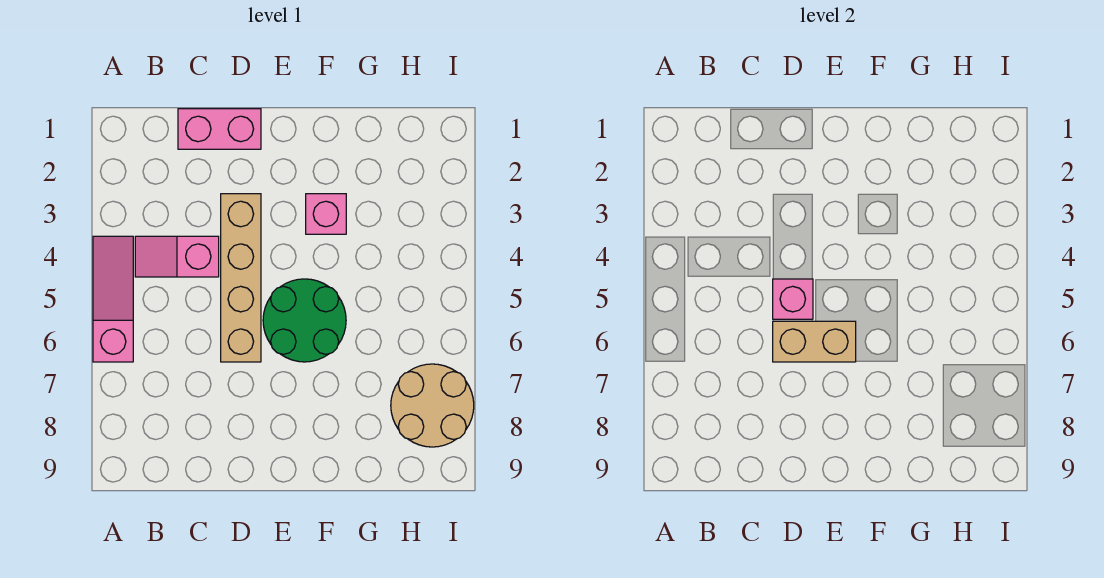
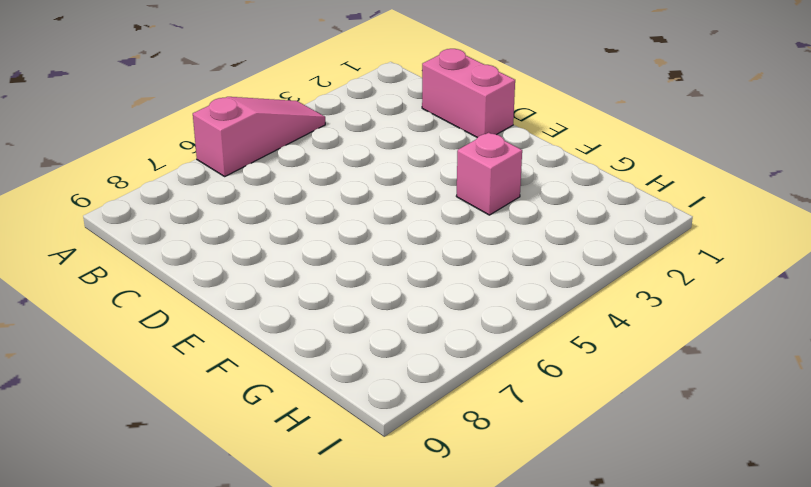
none -> pink 1x2 slope [135,236,219,277]
none -> tan 1x4 brick [221,194,261,362]

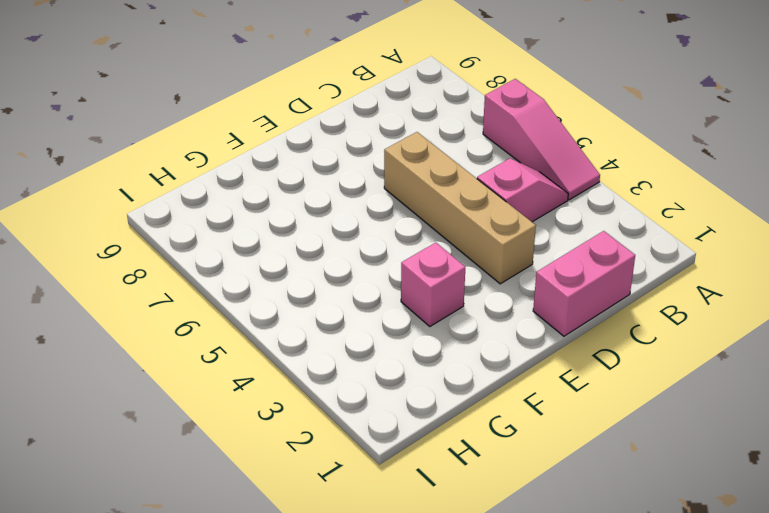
none -> green 2x2 round brick [263,279,346,362]
none -> tan 2x2 round brick [391,364,474,447]

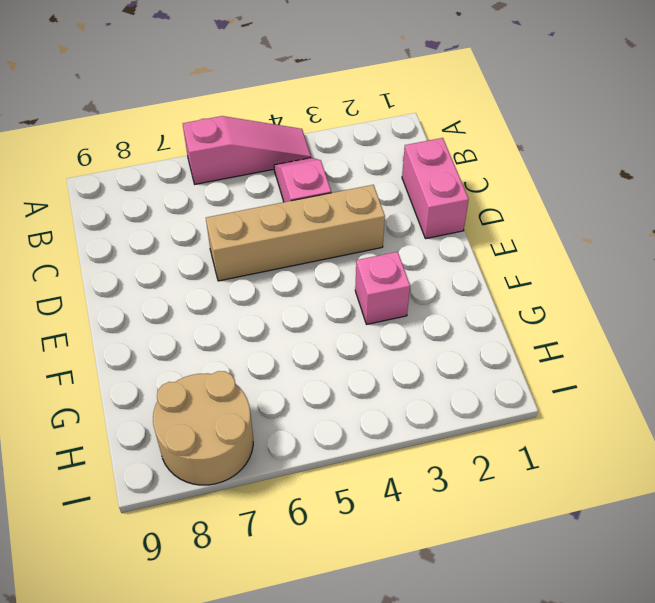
none -> green 2x2 round brick [263,279,346,362]
none -> pink 1x1 brick [773,279,813,319]

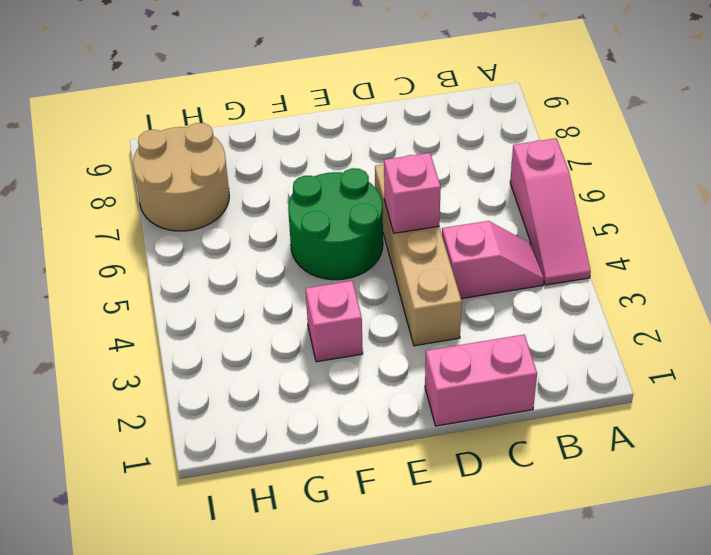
none -> tan 1x2 brick [773,321,856,362]

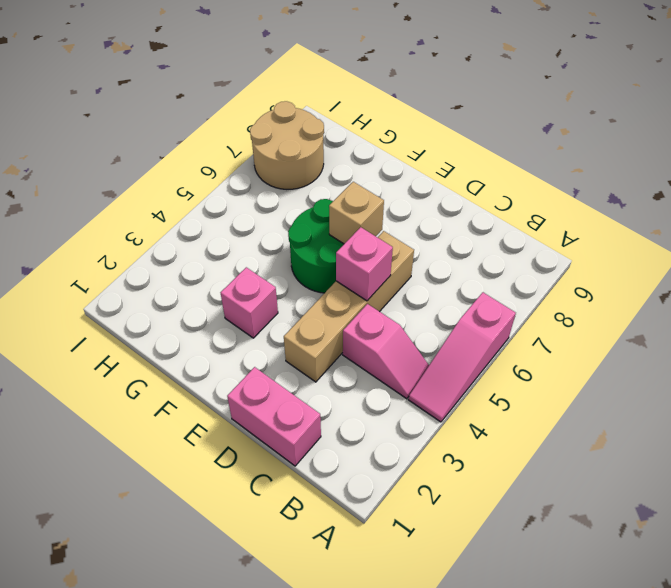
tan 1x1 brick [329,182,384,244] -> tan 1x2 brick [773,321,856,362]

